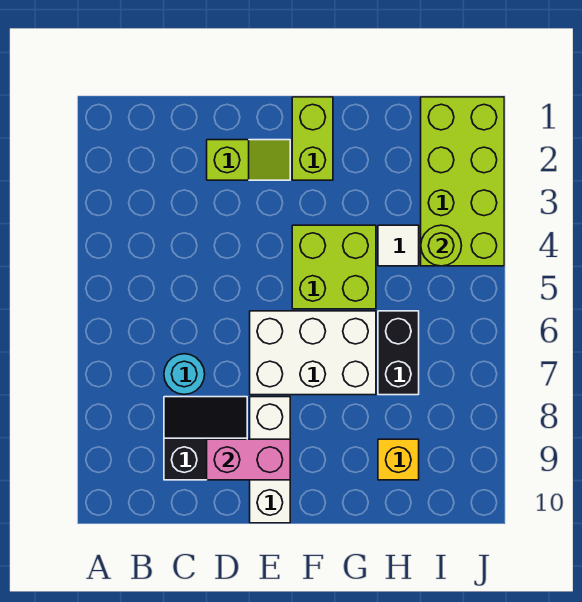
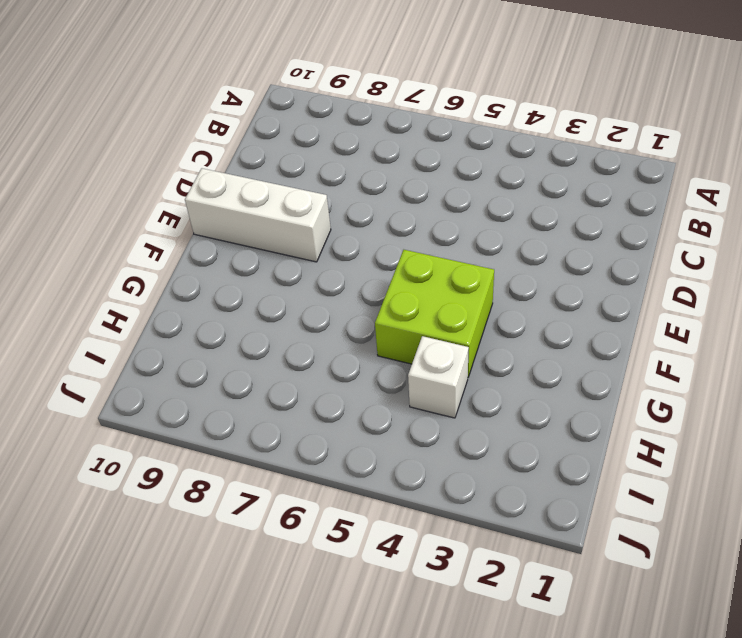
white 1x1 brick [408,336,469,418] -> white 1x1 tile [378,225,419,266]
none -> cyan 1x1 round brick [164,354,205,394]
none -> black 2x2 slope [164,397,247,480]
none -> lime 1x2 slope [207,140,290,180]

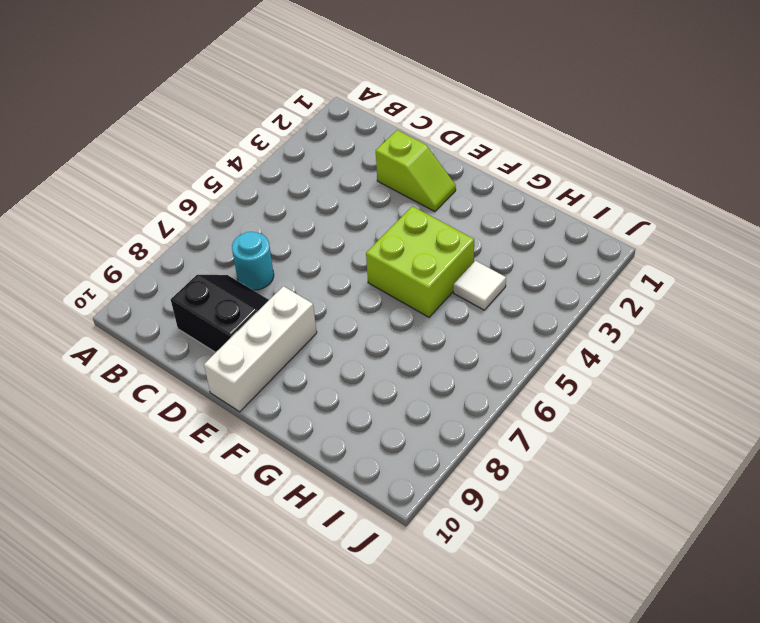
none -> white 2x3 brick [250,311,376,395]
none -> lime 1x2 brick [292,97,333,180]
none -> black 1x2 brick [378,311,419,395]

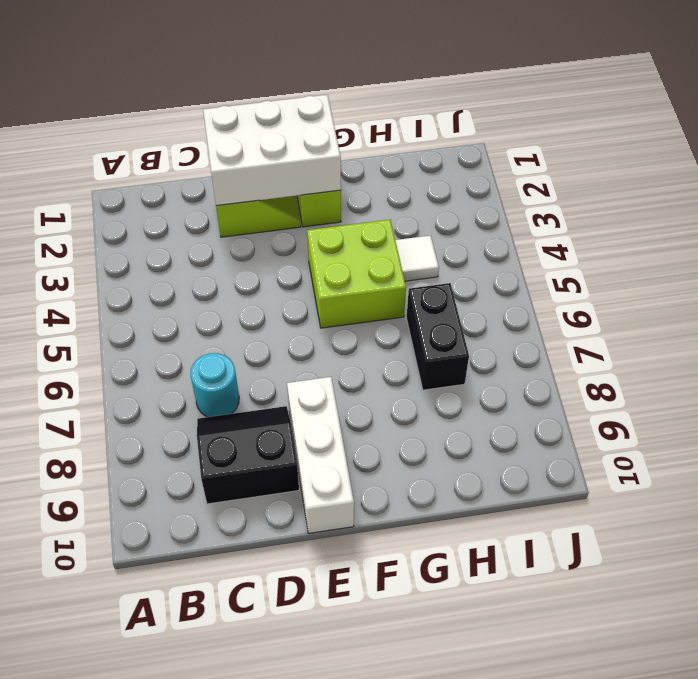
white 2x3 brick [203,95,341,206] -> white 2x3 brick moved to [250,311,376,395]
none -> yellow 1x1 brick [378,439,419,480]
none -> lime 2x4 brick [421,97,504,266]
none -> pink 1x2 brick [207,439,290,480]

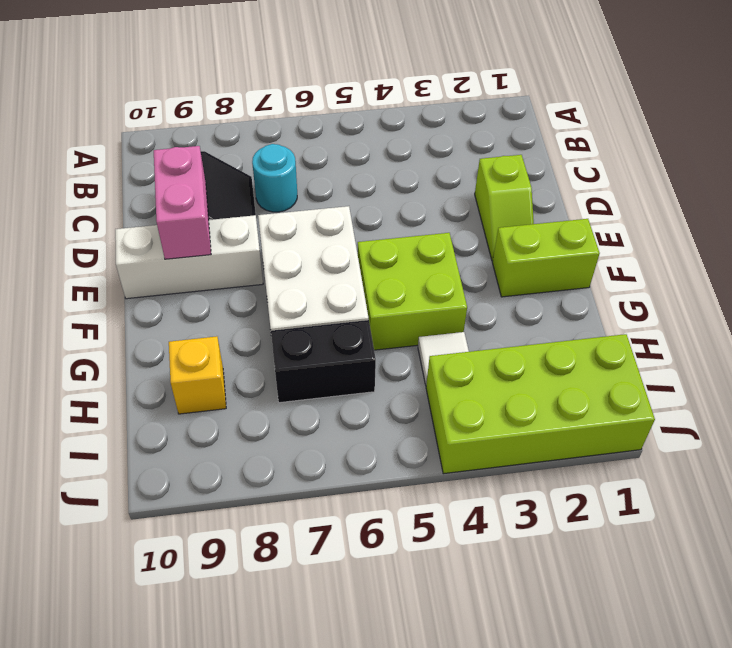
none -> lime 1x1 round brick [421,225,462,266]

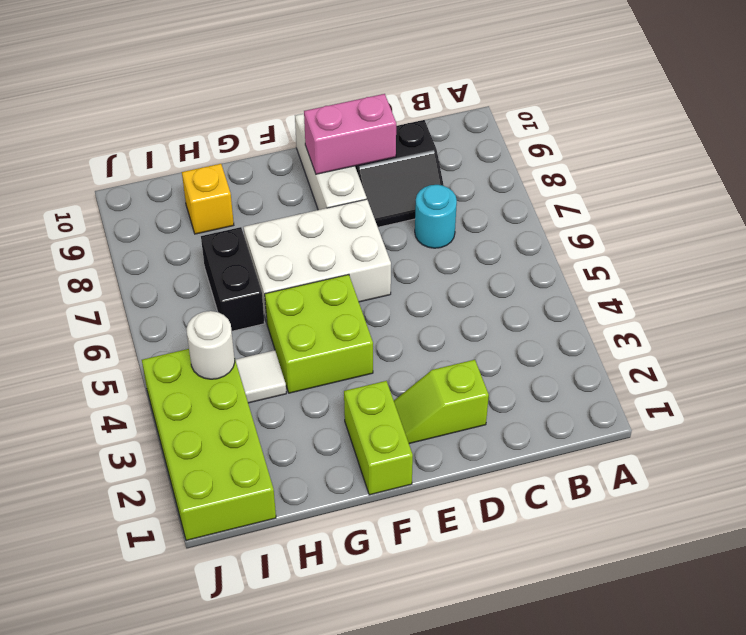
white 1x1 round brick [186,311,235,379] -> lime 1x1 round brick [421,225,462,266]

